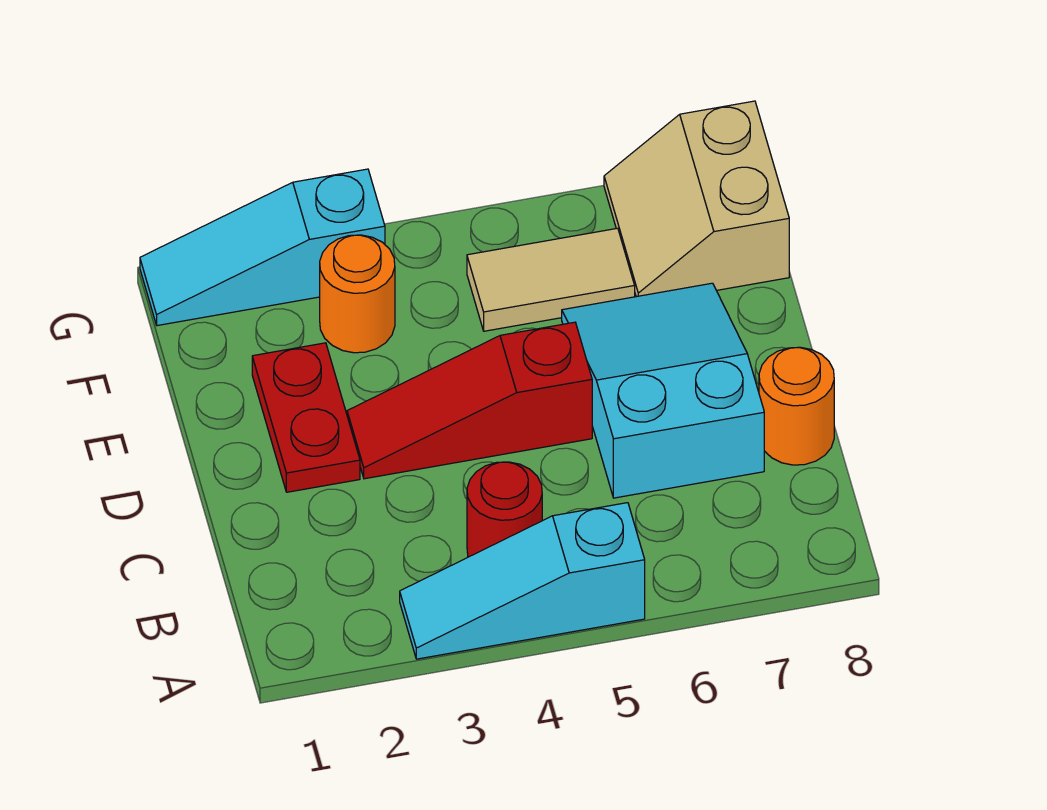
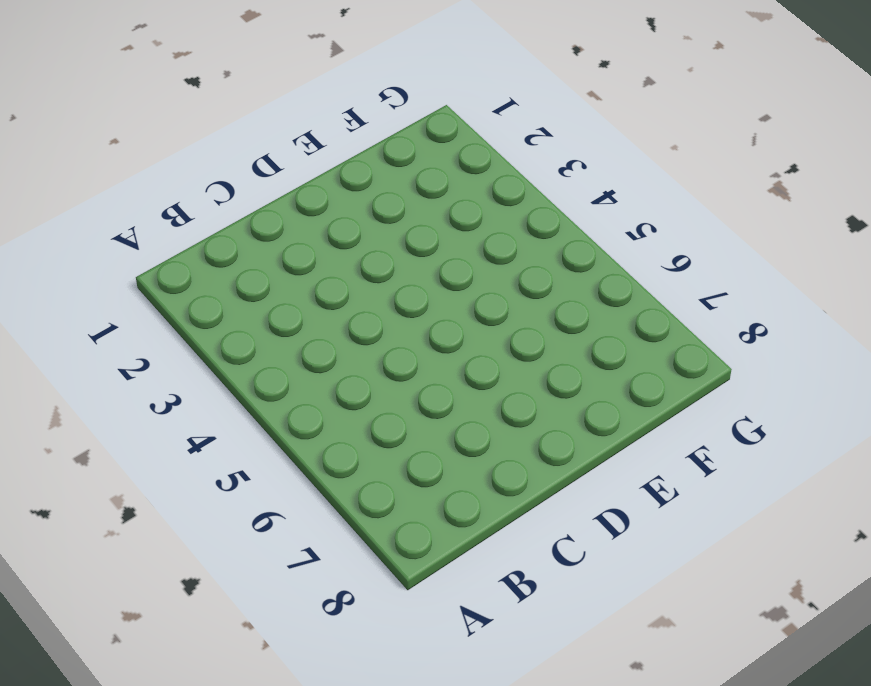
none -> cyan 1x3 slope [400,503,645,659]
none -> red 1x1 round brick [467,462,542,557]

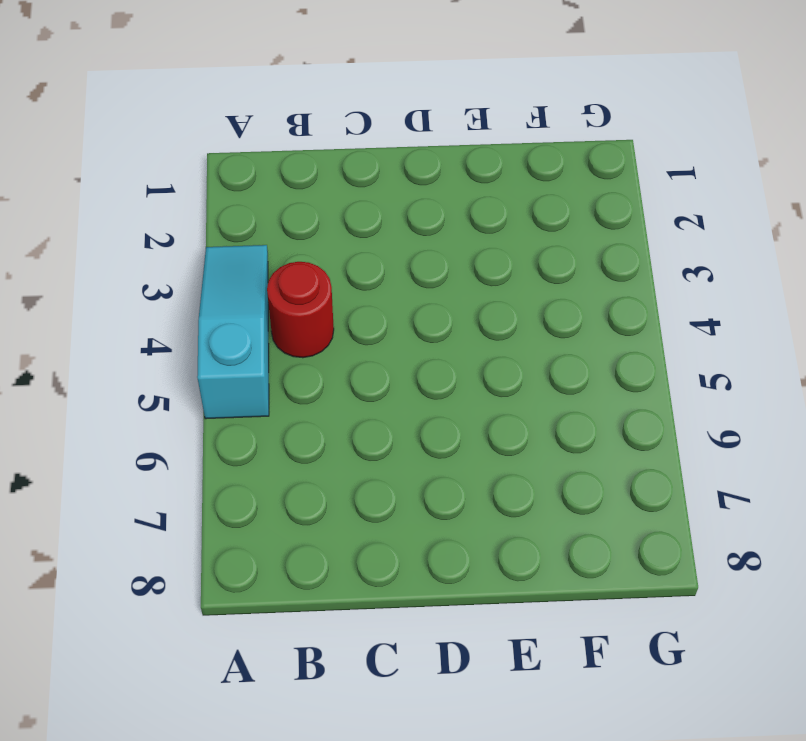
none -> cyan 2x3 slope [562,283,764,498]
none -> orange 1x1 round brick [759,347,834,465]

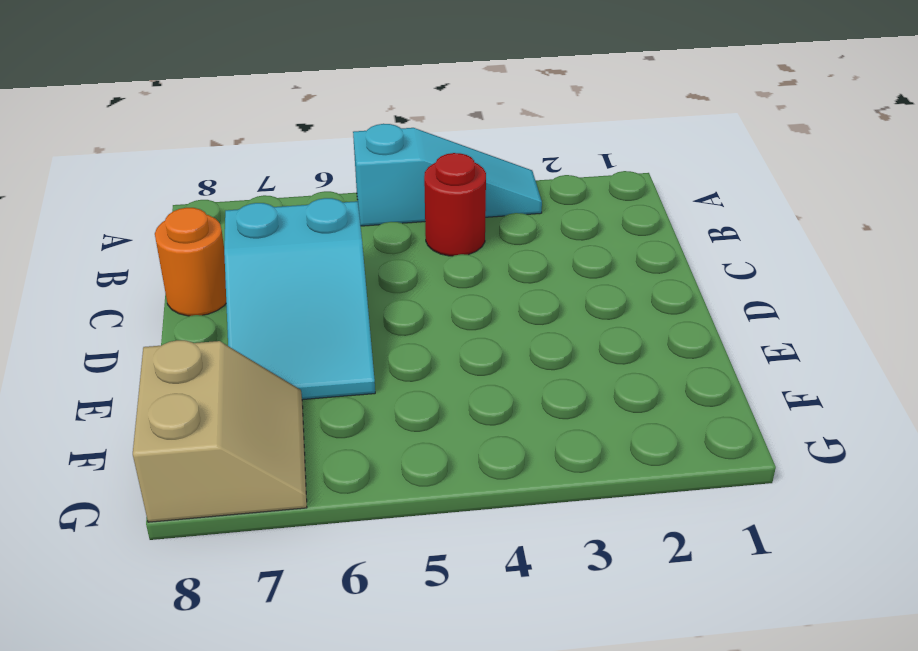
none -> red 1x2 plate [252,343,360,492]
none -> red 1x3 slope [347,322,592,479]

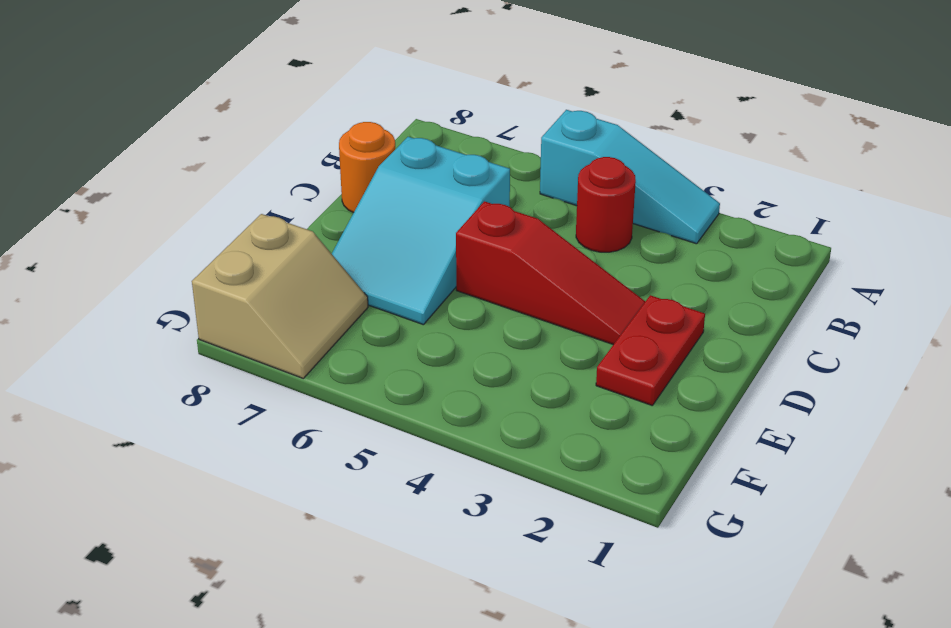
none -> orange 1x1 round brick [320,235,395,353]
none -> tan 1x2 tile [467,228,635,331]

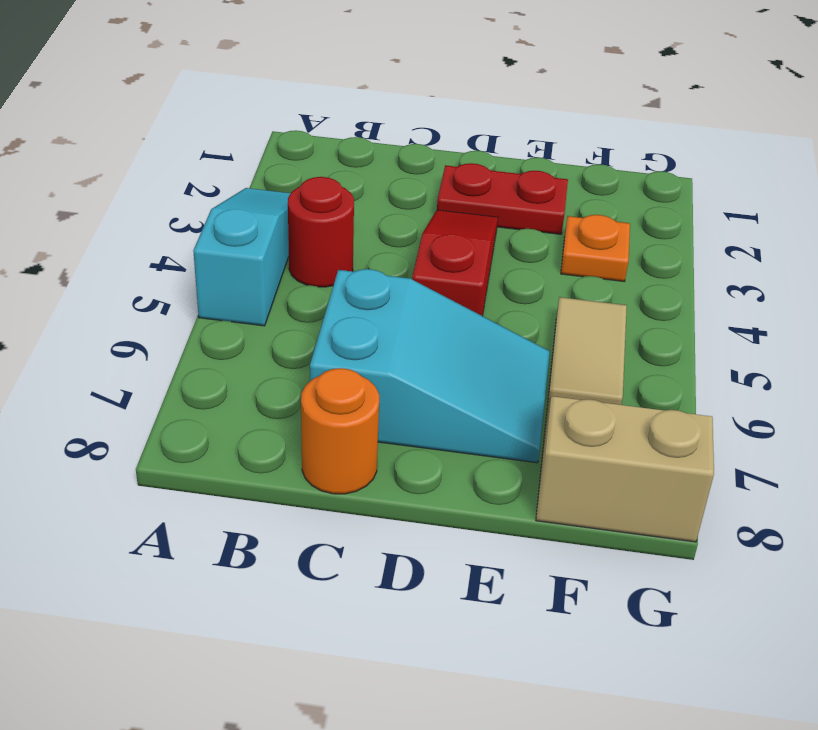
orange 1x1 plate [561,215,630,282] -> orange 1x1 round brick [320,235,395,353]
none -> cyan 1x3 slope [140,169,385,326]

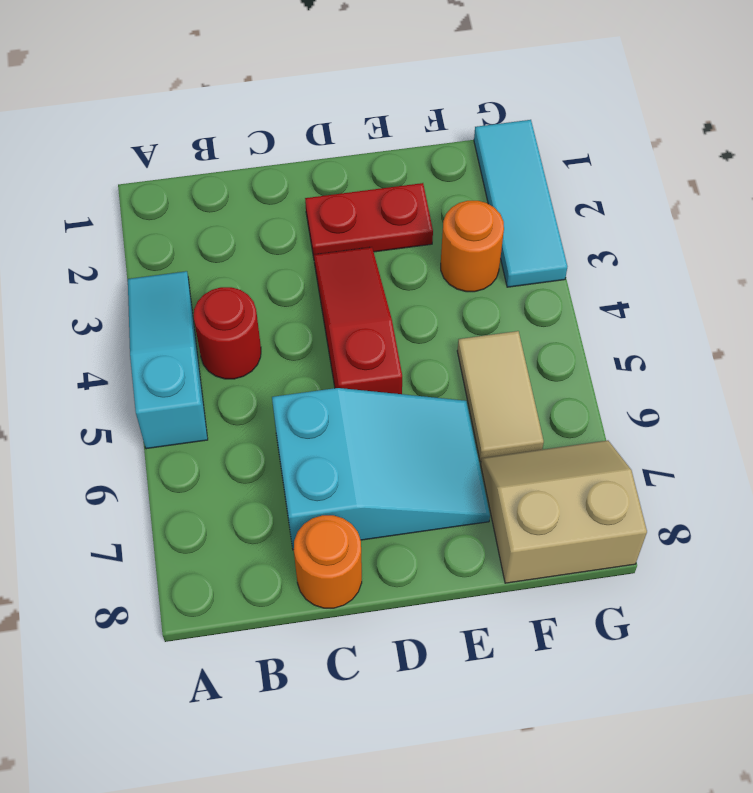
cyan 1x3 tile [474,120,567,287] -> cyan 1x3 slope [140,169,385,326]

